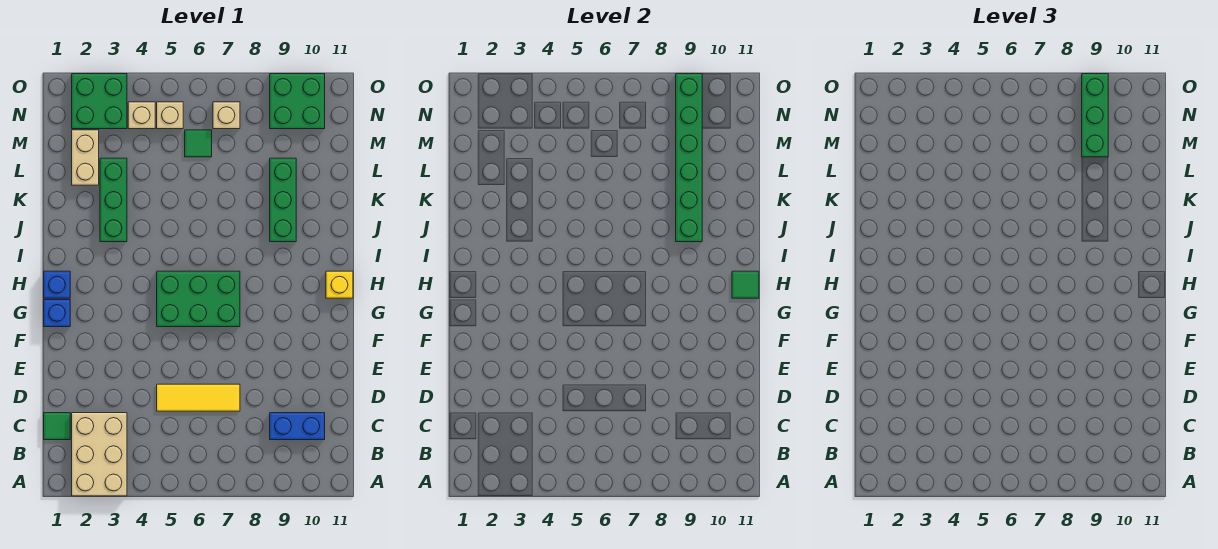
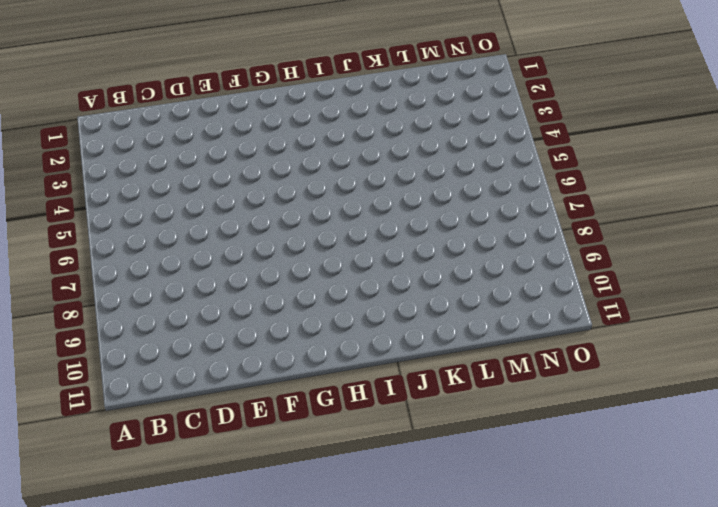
none -> tan 2x3 brick [72,413,127,496]
none -> green 1x1 tile [44,413,70,440]
none -> blue 1x2 brick [270,413,325,440]

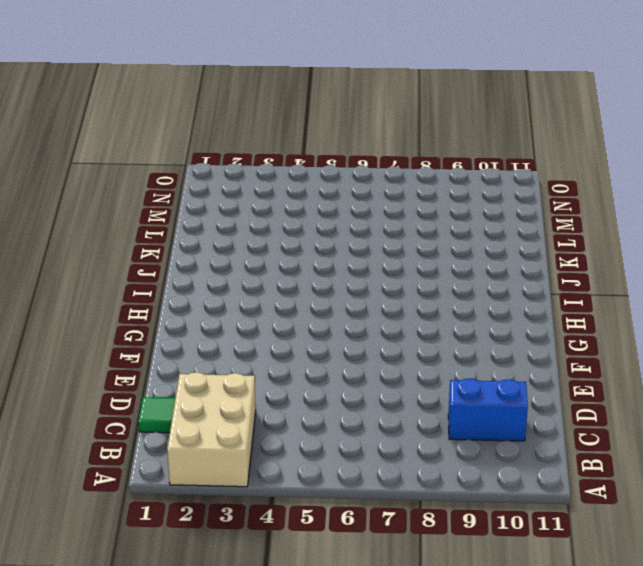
none -> yellow 1x3 tile [157,384,240,411]
none -> blue 1x1 brick [44,300,70,327]
none -> green 2x3 brick [157,271,240,327]

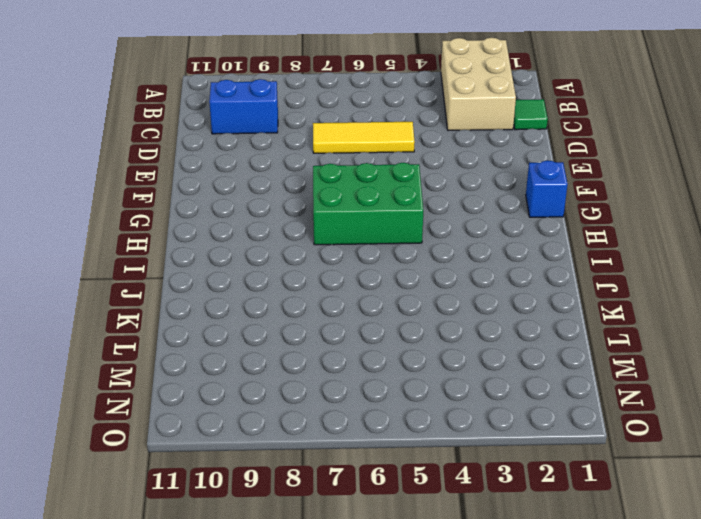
none -> blue 1x1 brick [44,271,70,298]
none -> yellow 1x1 brick [326,271,353,298]
none -> green 1x3 brick [100,158,127,242]

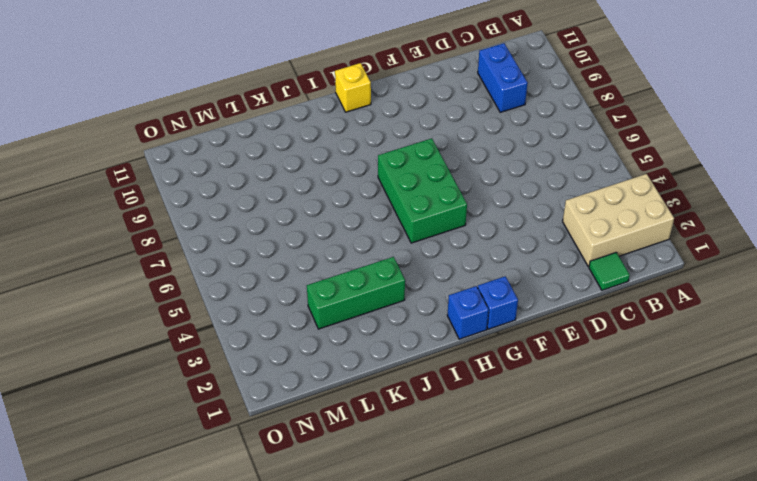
none -> yellow 1x3 tile [157,384,240,411]
none -> green 1x3 brick [270,158,296,242]
none -> tan 1x2 brick [72,130,99,185]

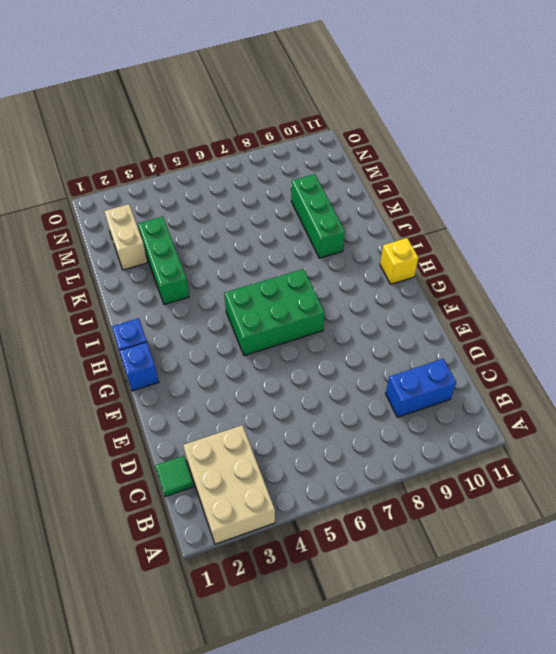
none -> yellow 1x3 tile [157,384,240,411]
none -> green 1x1 tile [185,130,212,157]
none -> green 2x2 brick [72,74,127,129]

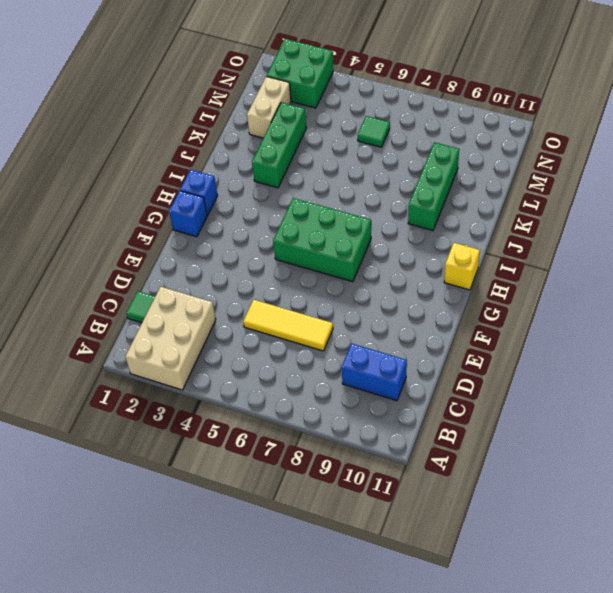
none -> tan 1x1 brick [128,102,155,129]
none -> tan 1x1 brick [157,102,183,129]
none -> tan 1x1 brick [213,102,240,129]

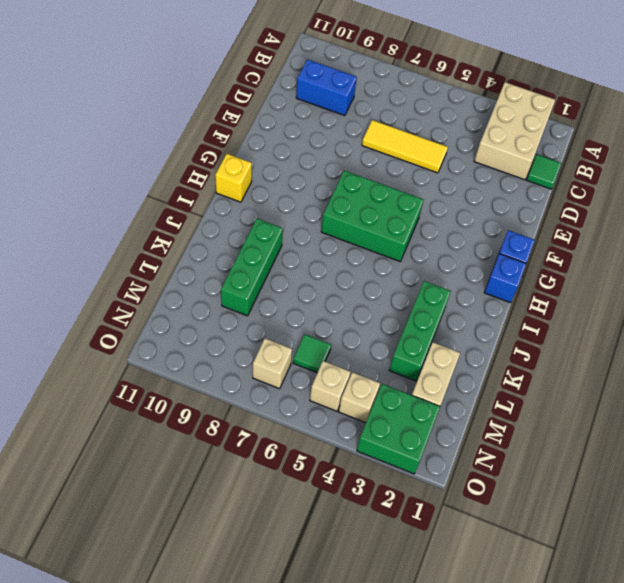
none -> green 2x2 brick [270,74,325,129]
none -> green 1x1 tile [732,271,759,298]
none -> green 1x6 brick [676,74,702,242]

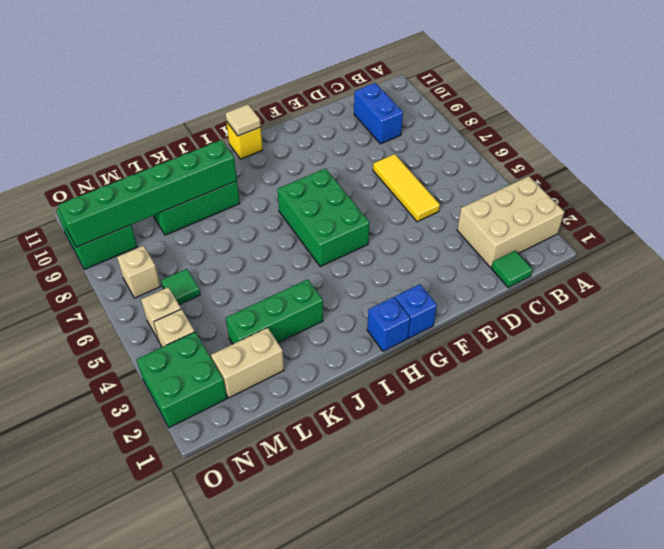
tan 1x1 tile [225,104,261,136] -> green 1x1 tile [732,271,759,298]
none -> green 1x3 brick [1082,74,1108,157]

